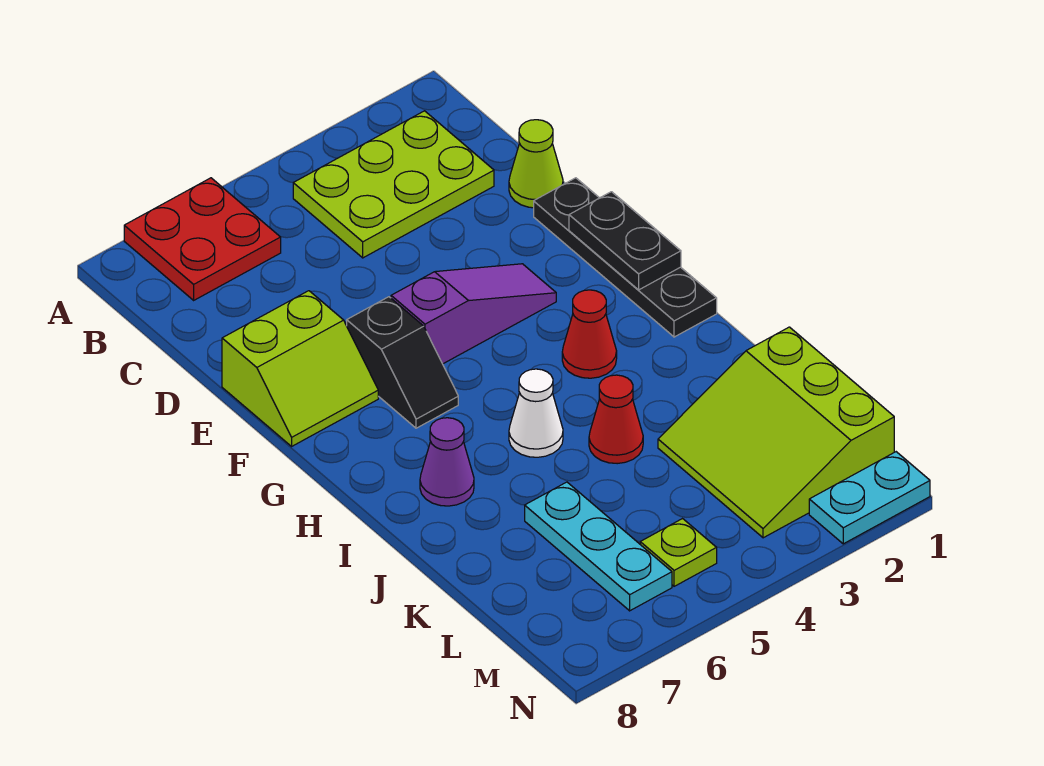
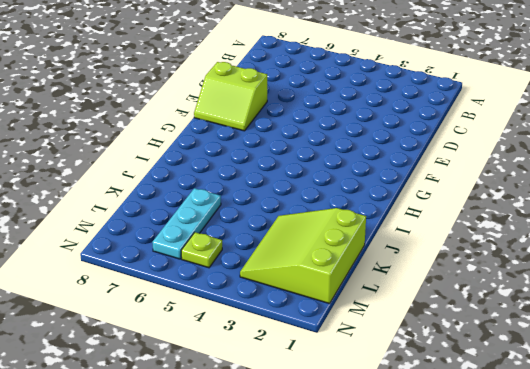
none -> red 2x2 plate [124,178,281,300]
none -> lime 2x3 plate [293,111,494,258]
none -> lime 1x1 cone [509,120,563,208]

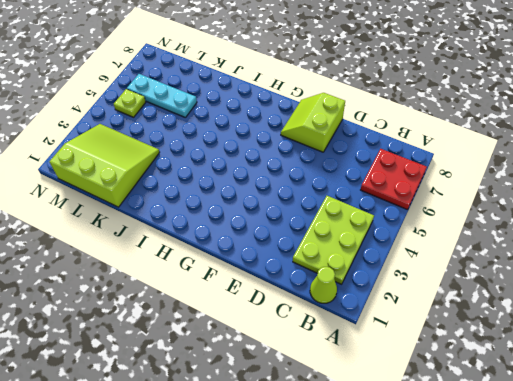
lime 1x1 cone [310,267,337,303] -> lime 1x1 cone moved to [509,120,563,208]
none -> black 1x4 plate [534,178,717,337]
none -> purple 1x3 slope [391,264,556,364]
none -> black 1x2 slope [347,297,458,428]

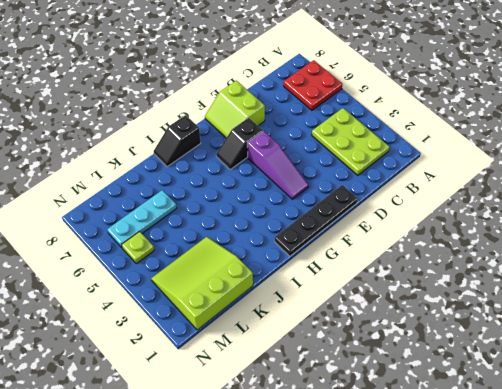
black 1x2 slope [154,115,201,167] -> none
none -> lime 1x1 cone [509,120,563,208]
none -> red 1x1 cone [562,290,617,378]
none -> white 1x1 cone [509,369,563,457]

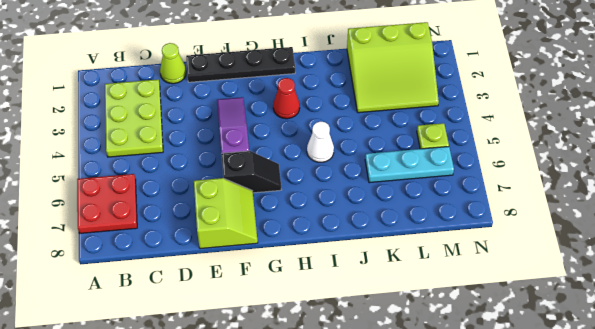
none -> purple 1x1 cone [420,418,474,506]
none -> red 1x1 cone [589,375,643,464]
none -> cyan 1x2 plate [809,452,930,544]

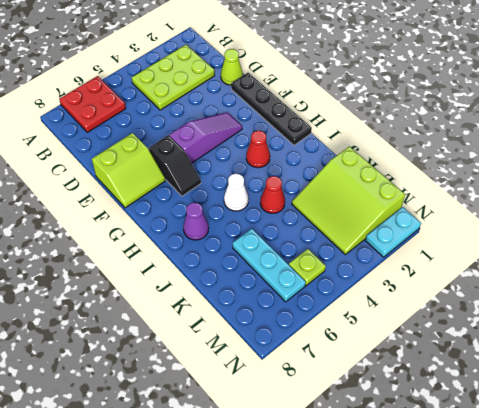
none -> black 1x2 plate [569,192,681,290]

